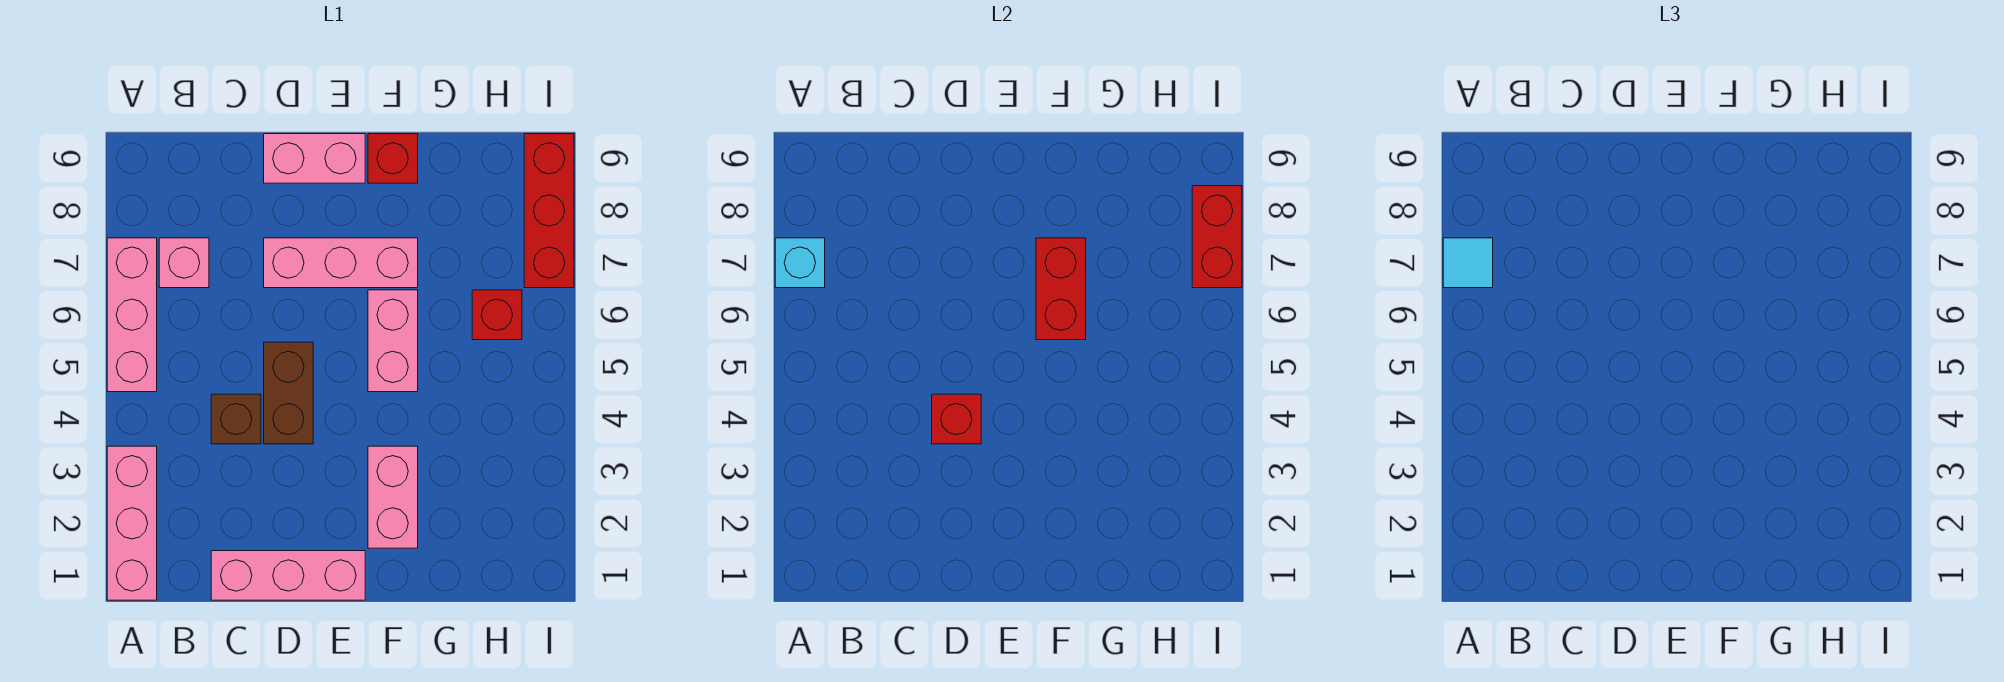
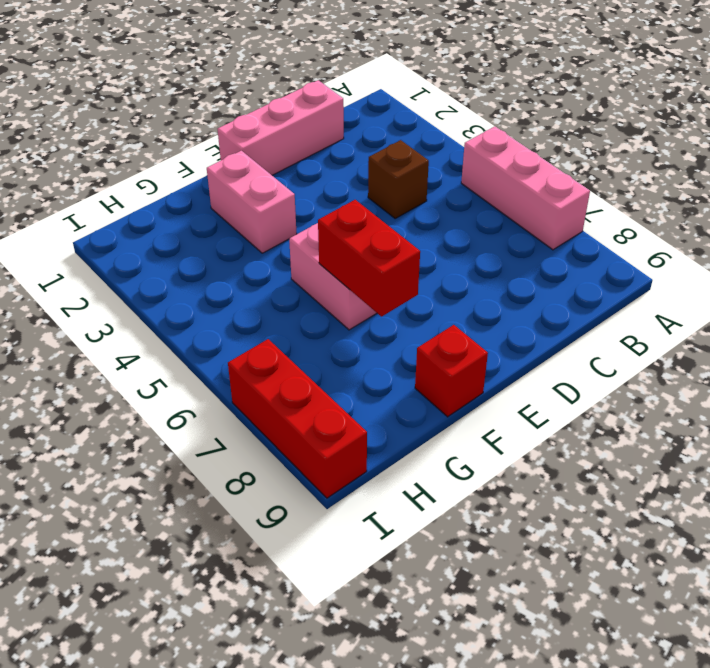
none -> pink 1x3 brick [107,446,157,600]
none -> pink 1x1 brick [159,238,209,288]
none -> brown 1x2 brick [264,342,313,444]

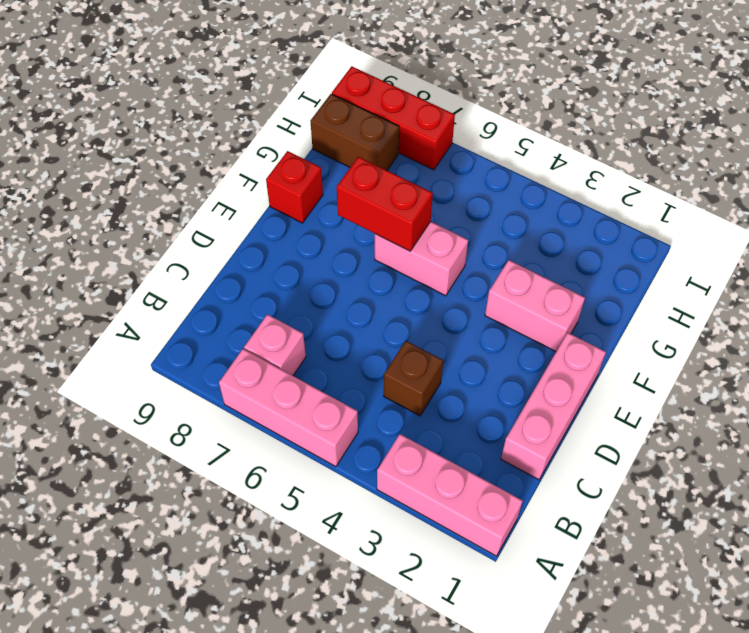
brown 1x2 brick [311,94,399,170] -> brown 1x2 brick moved to [264,342,313,444]
none -> pink 1x3 brick [264,238,418,288]
none -> pink 1x2 brick [264,134,365,183]
none -> red 1x1 brick [472,290,522,340]

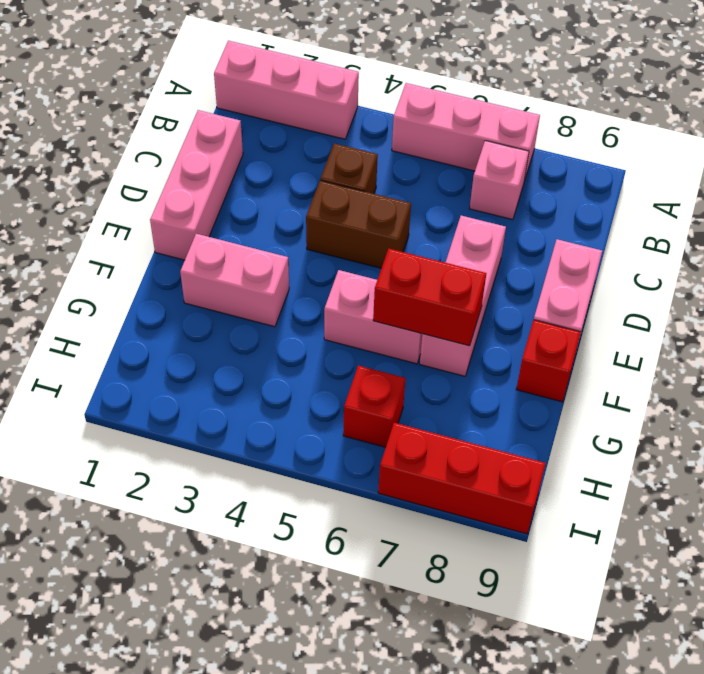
none -> cyan 1x1 brick [775,238,825,288]
none -> red 1x1 brick [932,394,981,444]
none -> red 1x2 brick [1192,186,1242,288]

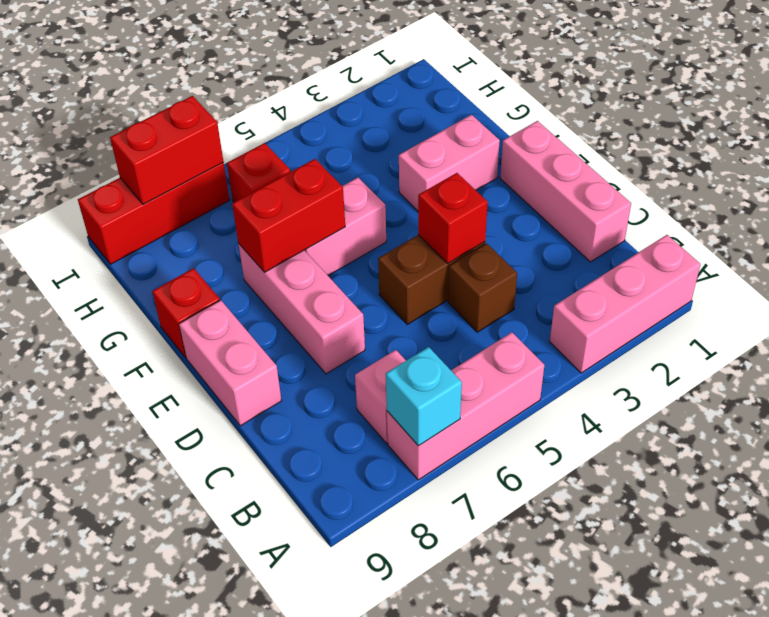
none -> cyan 1x1 tile [1443,238,1493,288]

